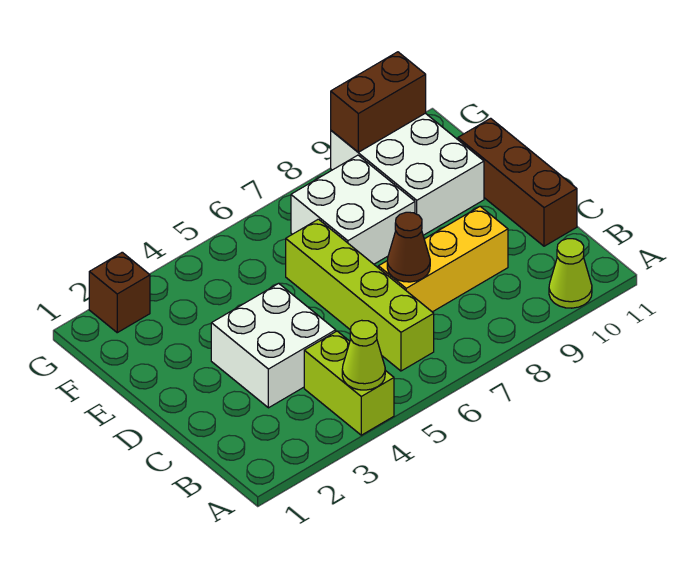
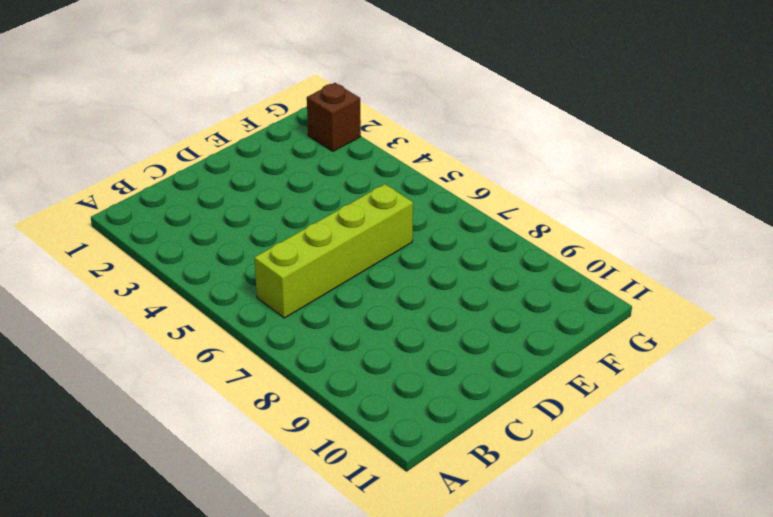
none -> lime 1x2 brick [304,331,394,435]
none -> lime 1x1 cone [549,239,592,308]
none -> white 2x2 brick [211,283,336,408]

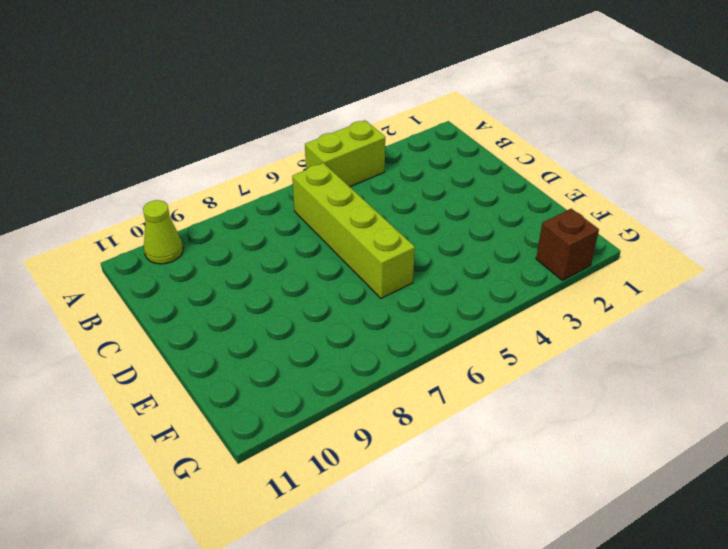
lime 1x2 brick [305,120,385,187] -> lime 1x2 brick turned to [304,331,394,435]
none -> white 2x2 brick [211,283,336,408]
none -> yellow 1x3 brick [378,206,508,312]
none -> brown 1x3 brick [458,118,577,246]

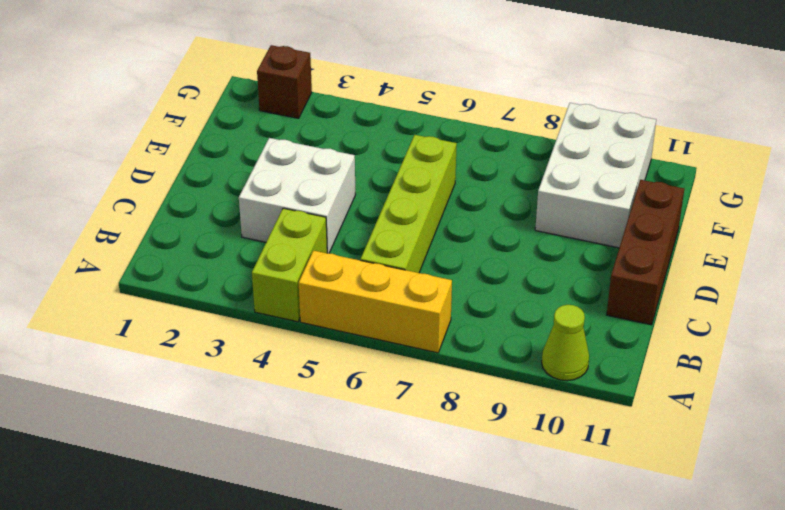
yellow 1x3 brick [299,251,452,353] -> yellow 1x3 brick moved to [378,206,508,312]
none -> white 2x2 brick [291,155,415,264]
none -> lime 1x1 cone [342,320,385,390]
none -> brown 1x1 cone [387,212,430,282]

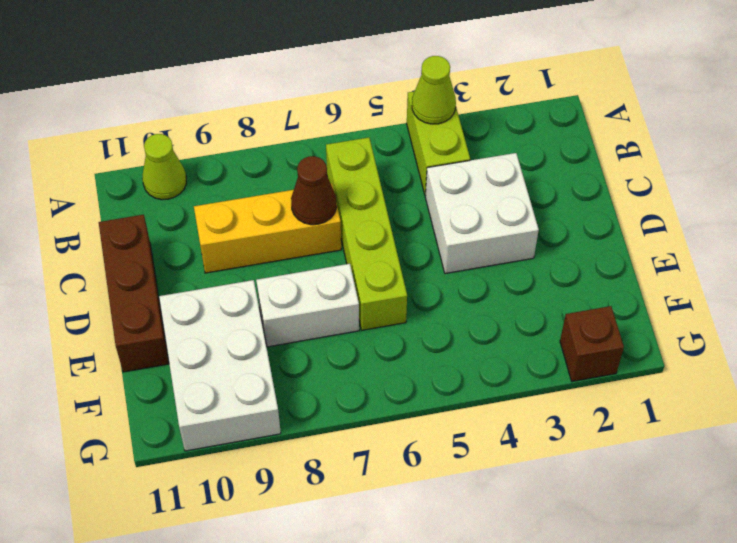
white 1x2 brick [256,264,359,347] -> white 2x2 brick [291,155,415,264]
none -> brown 1x2 brick [331,52,426,152]

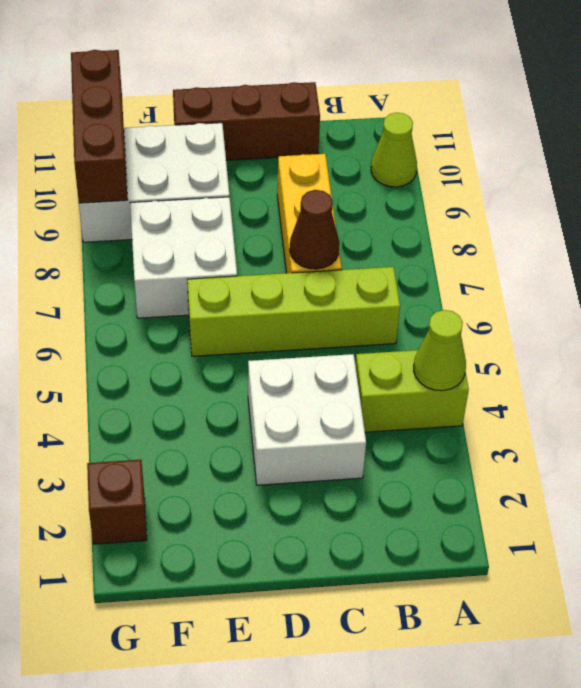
brown 1x3 brick [71,50,128,203] -> brown 1x2 brick [331,52,426,152]

